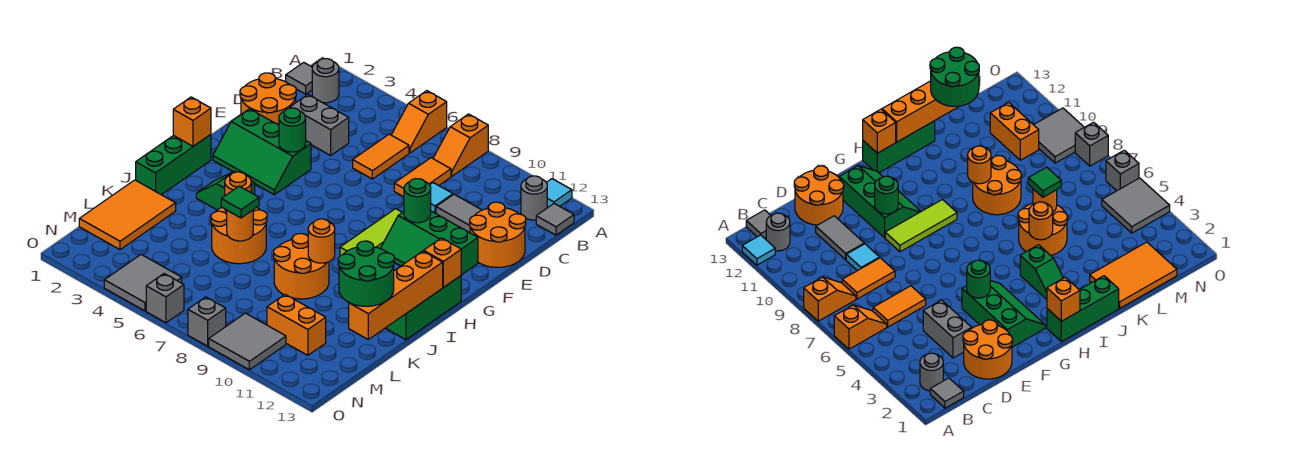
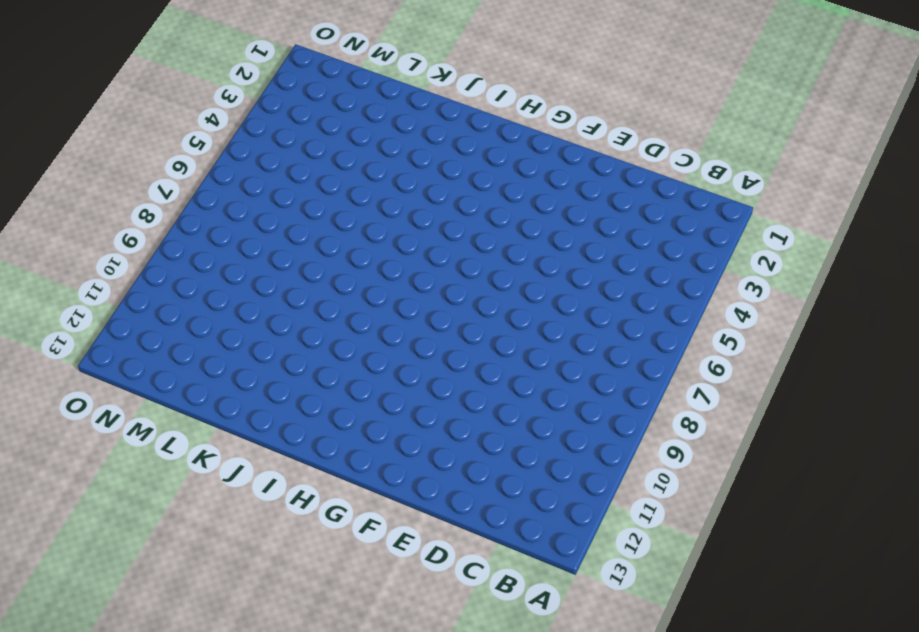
none -> orange 1x2 slope [391,91,447,153]
none -> orange 1x2 slope [433,114,488,176]
none -> cyan 1x1 tile [546,179,572,207]
none -> grey 1x1 tile [286,62,312,94]

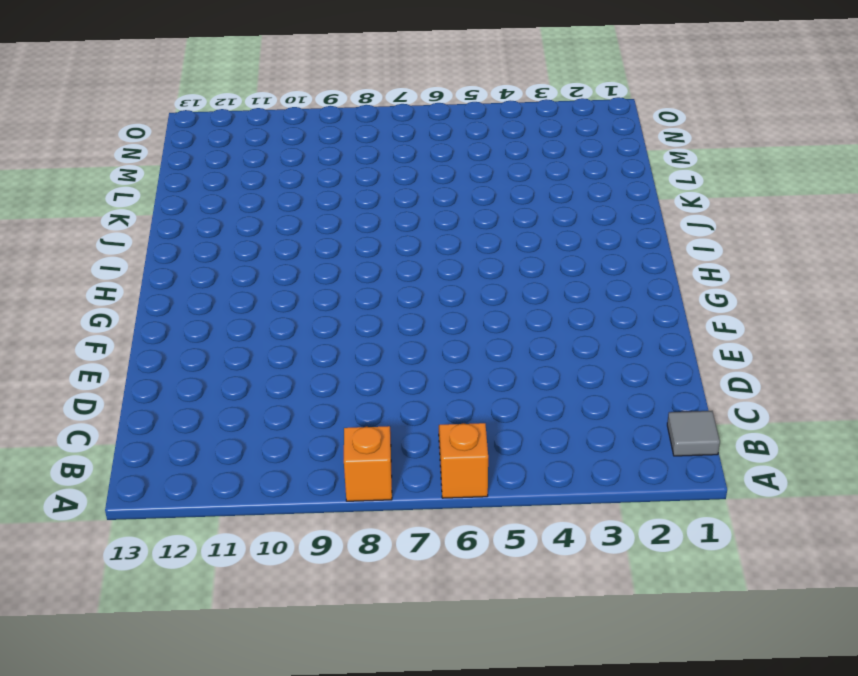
none -> cyan 1x1 tile [546,179,572,207]
none -> grey 1x1 round brick [312,59,339,103]
none -> grey 1x1 round brick [521,176,547,220]
none -> grey 1x1 tile [536,204,574,235]

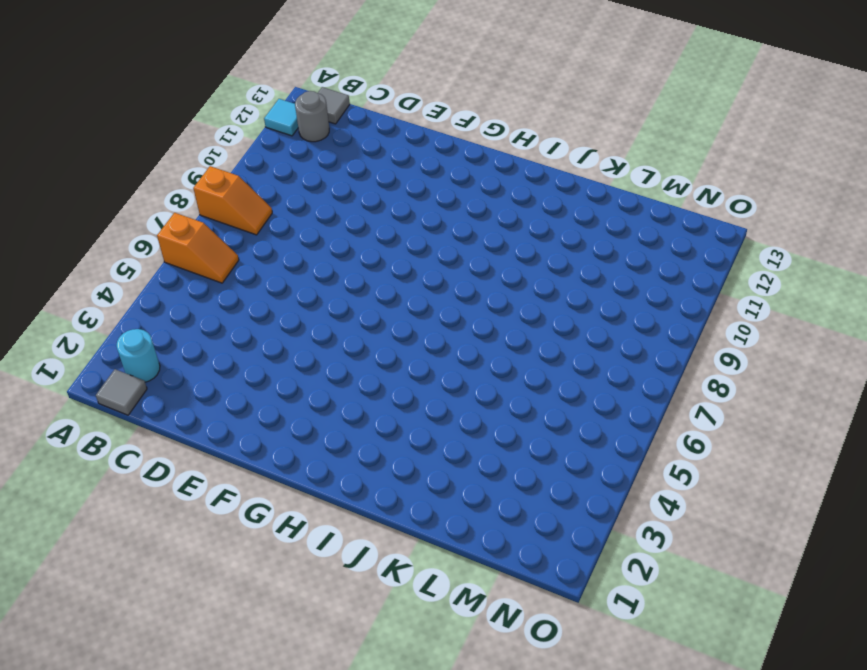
cyan 1x1 round brick [117,329,160,382] -> grey 1x1 round brick [312,59,339,103]
none -> orange 1x2 tile [353,134,409,179]
none -> orange 1x2 tile [394,158,451,197]
none -> orange 2x2 round brick [240,73,296,125]
none -> grey 1x2 brick [290,95,349,155]

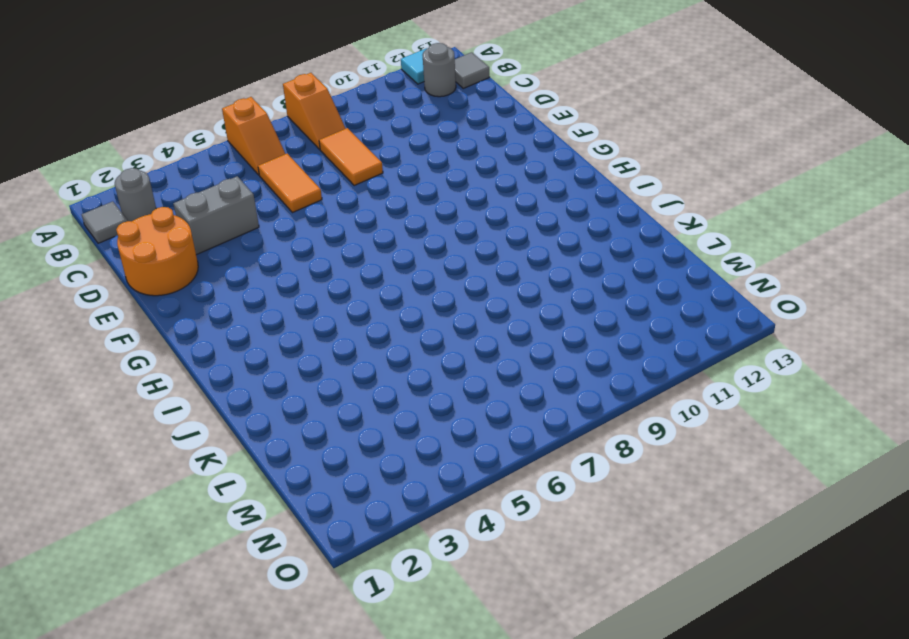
none -> cyan 1x1 tile [430,183,453,214]
none -> grey 1x2 tile [436,194,482,233]
none -> orange 2x2 round brick [470,202,526,267]
none -> green 2x3 slope [213,109,311,195]

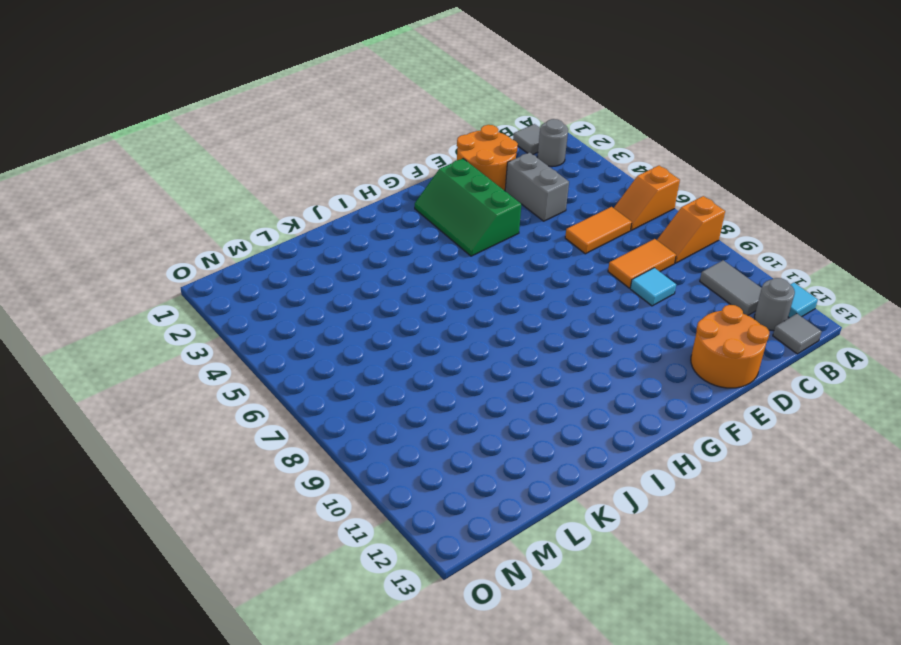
grey 1x2 tile [700,260,762,315] -> grey 1x2 tile moved to [436,194,482,233]
none -> lime 1x3 tile [340,209,402,256]
none -> green 2x3 slope [380,211,478,275]
none -> green 1x3 brick [136,134,211,195]
none -> green 1x3 brick [386,276,461,340]

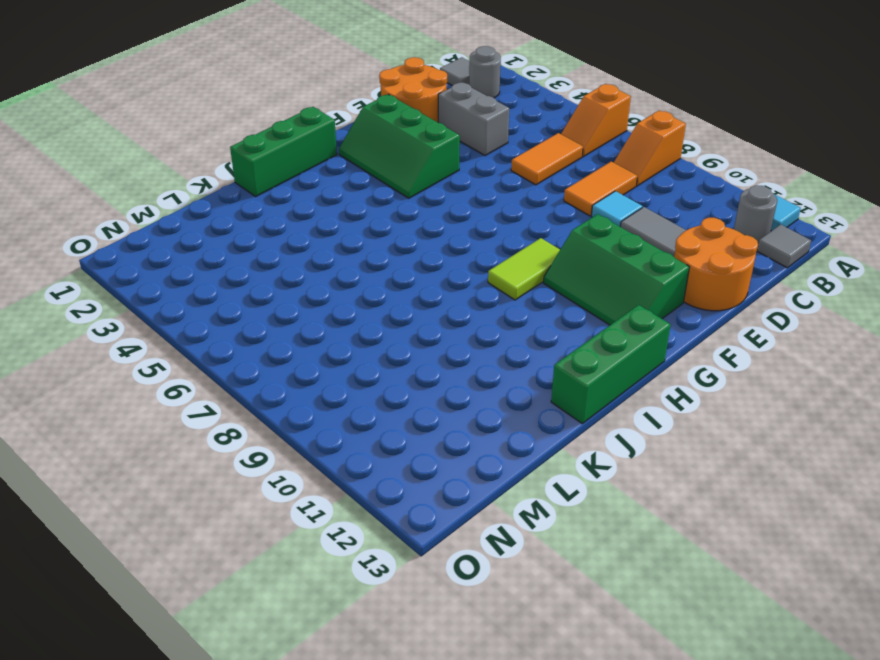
lime 1x2 tile [488,238,560,300] -> lime 1x3 tile [340,209,402,256]
none -> green 1x2 slope [196,171,255,210]
none -> orange 2x2 round brick [211,207,267,264]
none -> orange 2x2 round brick [274,234,329,299]
none -> orange 2x3 tile [79,180,176,250]

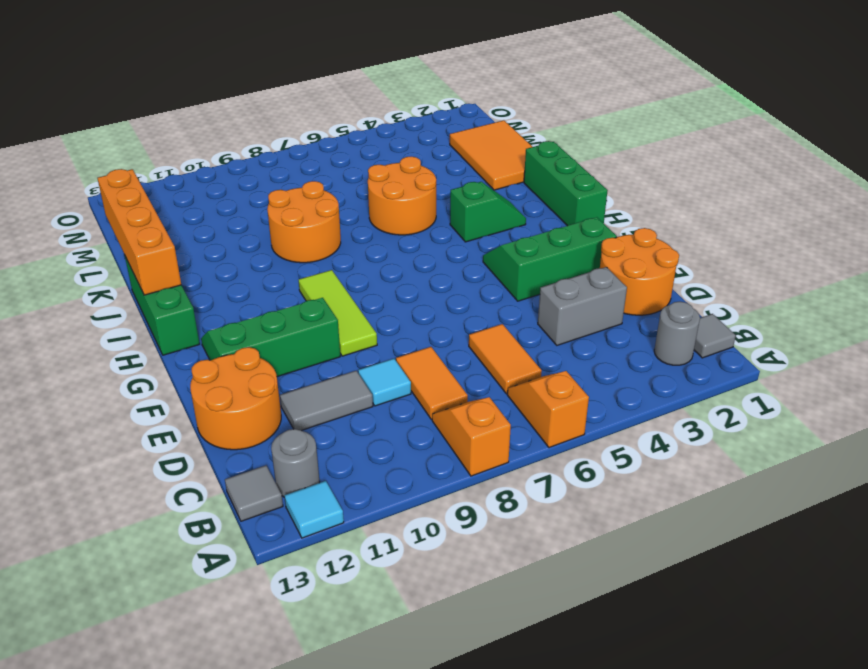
none -> orange 1x2 brick [267,294,326,355]
none -> grey 2x2 tile [104,255,182,311]
none -> grey 2x2 tile [209,313,286,370]
none -> grey 1x1 brick [146,274,184,323]

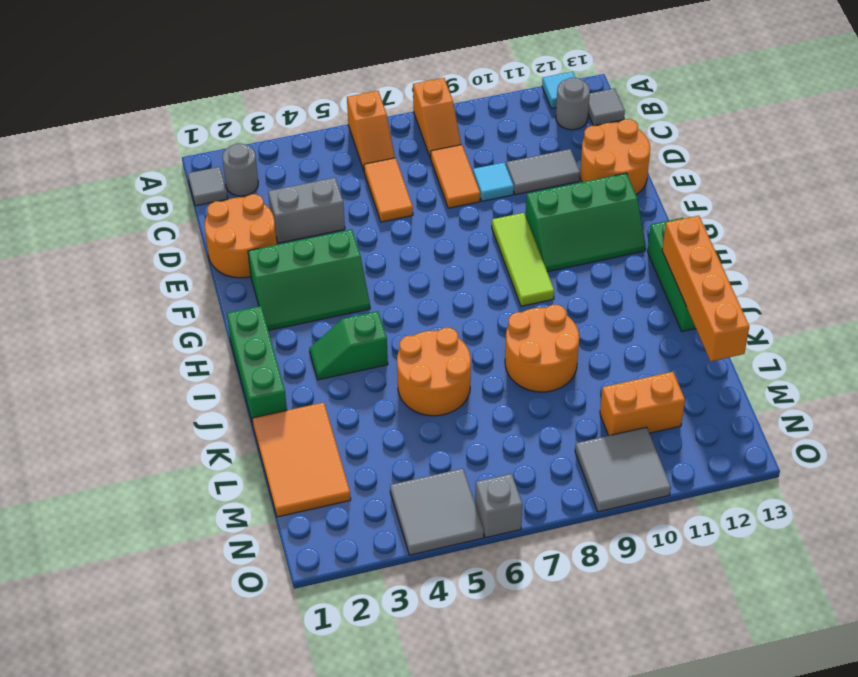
none -> grey 1x1 brick [188,297,226,346]
none -> green 1x1 round brick [279,108,306,152]
none -> green 1x1 round brick [404,179,431,223]
none -> orange 1x1 brick [173,97,211,146]

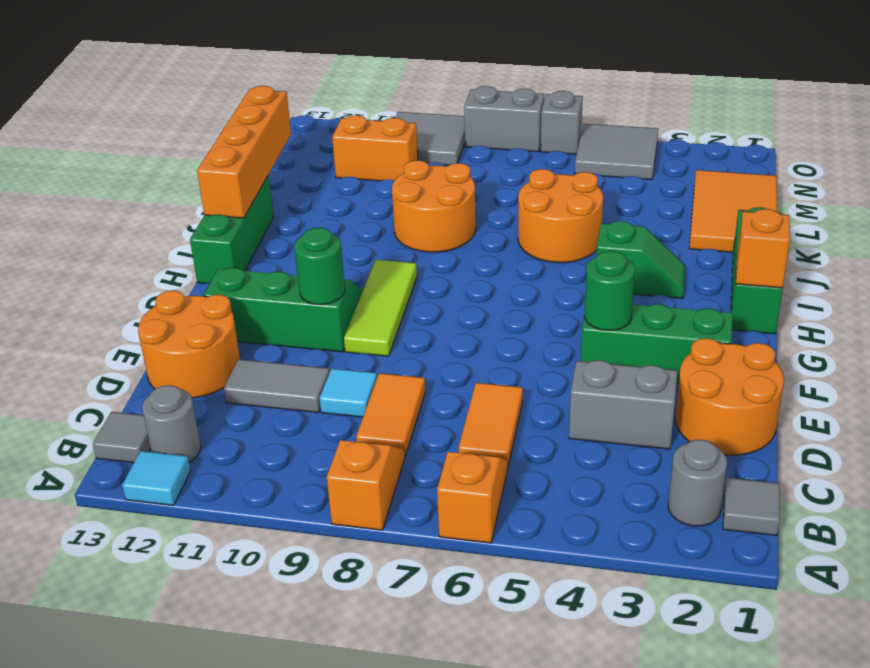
grey 1x2 brick [464,86,544,152] -> grey 1x1 brick [188,297,226,346]
none -> orange 1x1 brick [424,238,461,288]
none -> orange 1x1 round brick [225,172,251,212]
none -> orange 1x1 round brick [308,219,335,263]
none -> orange 1x1 round brick [227,210,253,241]

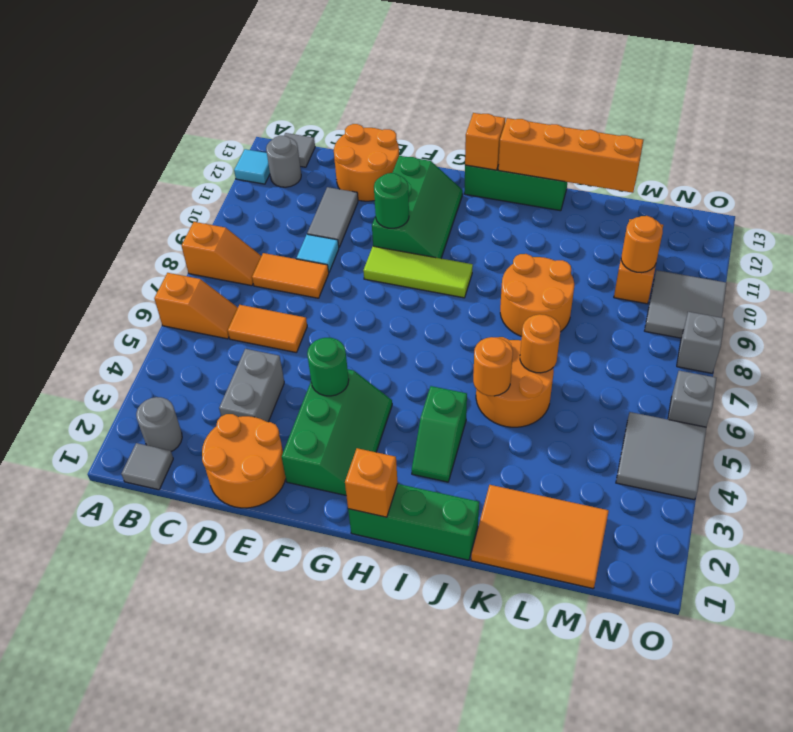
orange 1x1 round brick [621,216,663,273] -> orange 1x1 round brick moved to [308,219,335,263]
none -> green 1x1 tile [221,186,259,218]
none -> green 2x2 round brick [338,241,394,306]

